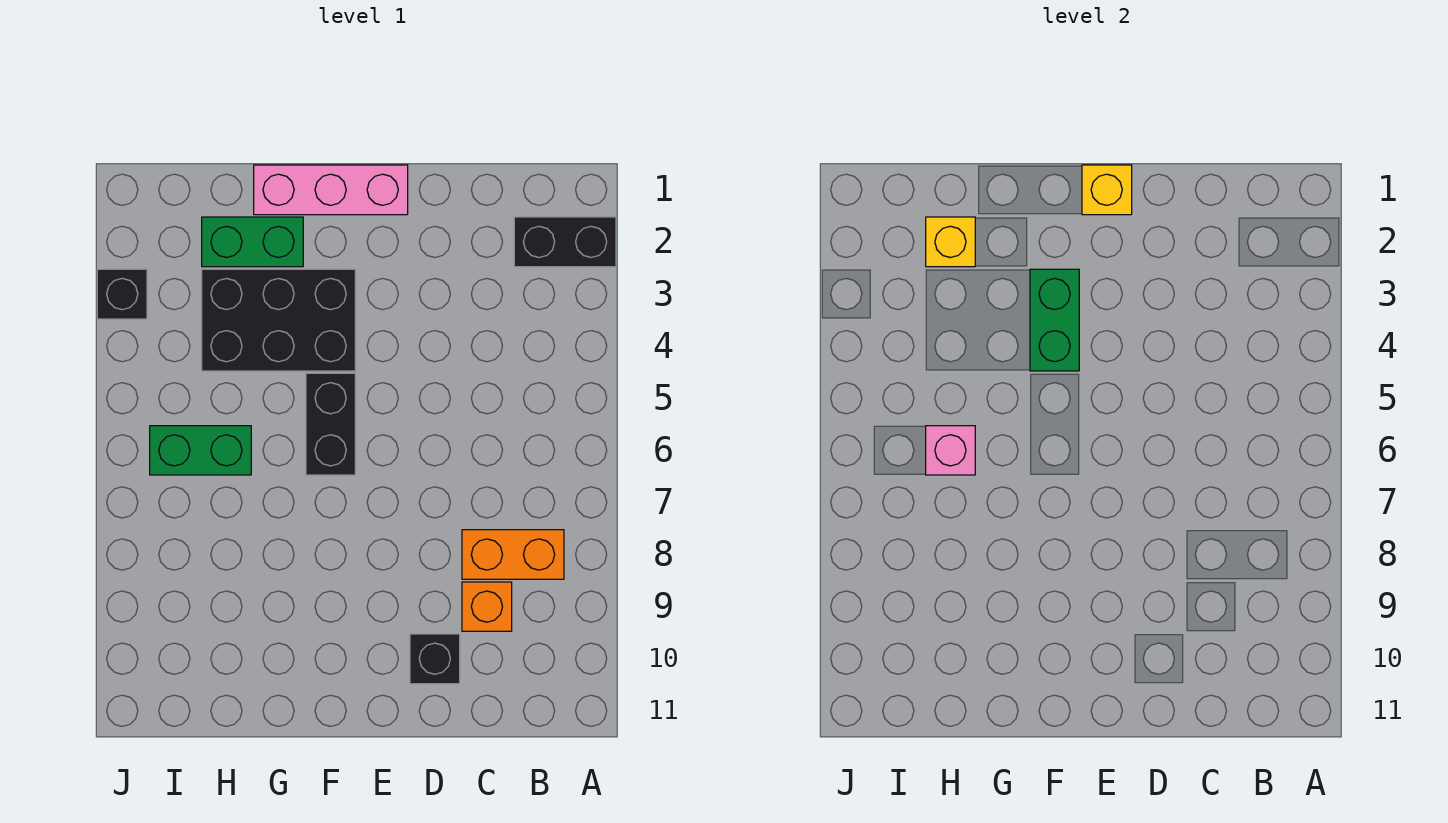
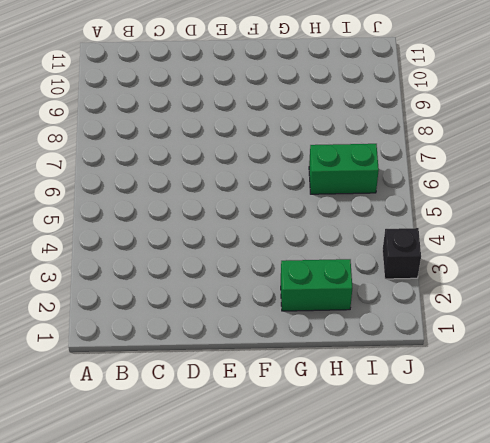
none -> black 1x2 brick [514,217,616,267]
none -> orange 1x2 brick [462,530,564,579]
none -> orange 1x1 brick [462,582,512,631]

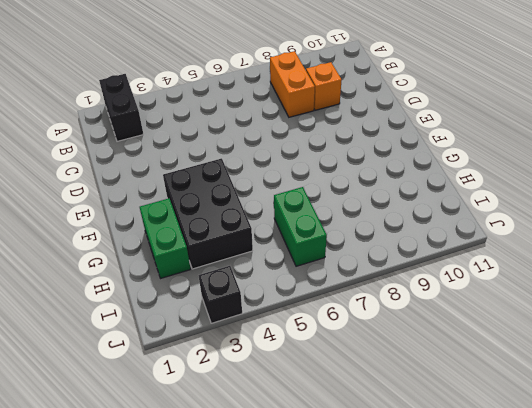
none -> black 1x1 brick [410,634,460,684]
none -> pink 1x3 brick [254,165,408,215]
none -> black 1x2 brick [306,373,355,475]

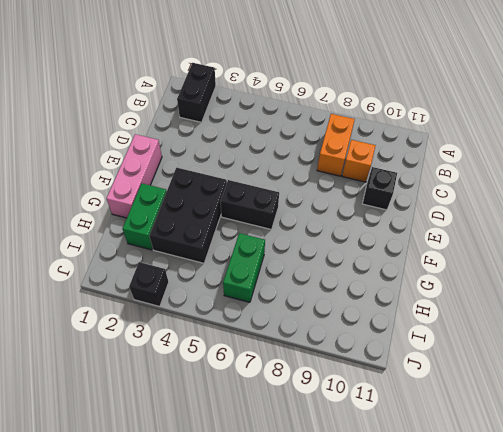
none -> yellow 1x1 brick [1082,165,1132,215]
none -> green 1x2 brick [1030,269,1079,371]
none -> yellow 1x1 brick [926,217,975,267]

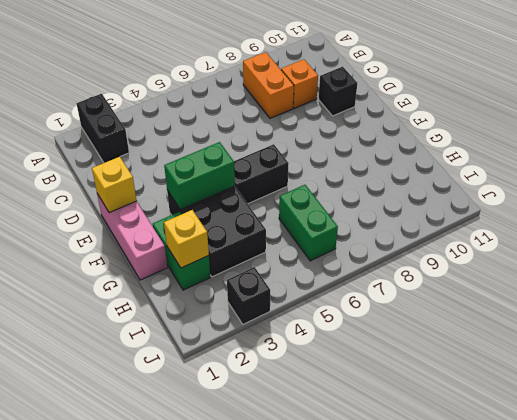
none -> pink 1x1 brick [926,426,975,475]

